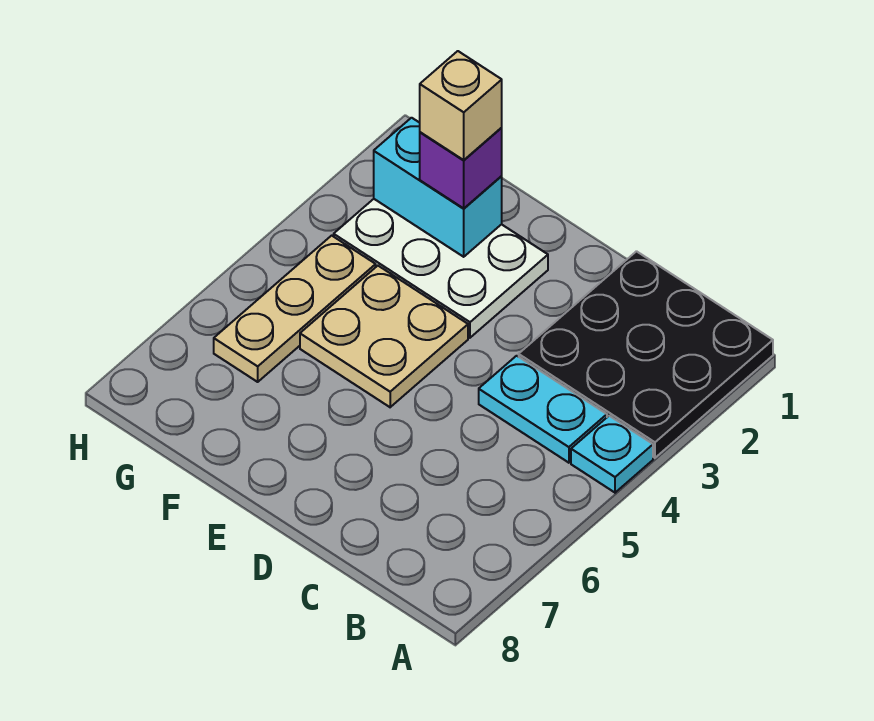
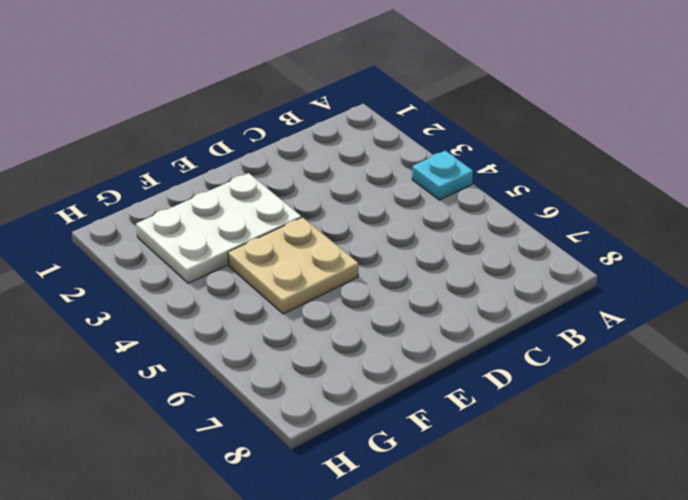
none -> black 3x3 plate [519,251,773,458]
none -> cyan 1x2 plate [479,356,607,463]

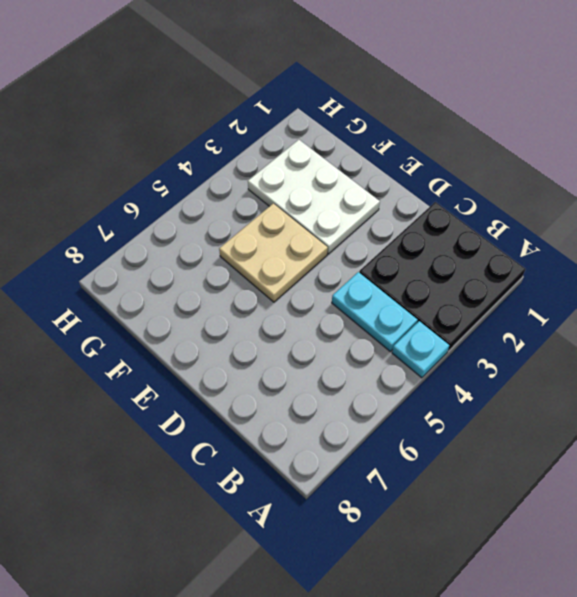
none -> tan 1x3 plate [214,236,376,382]
none -> cyan 1x2 brick [374,118,502,257]

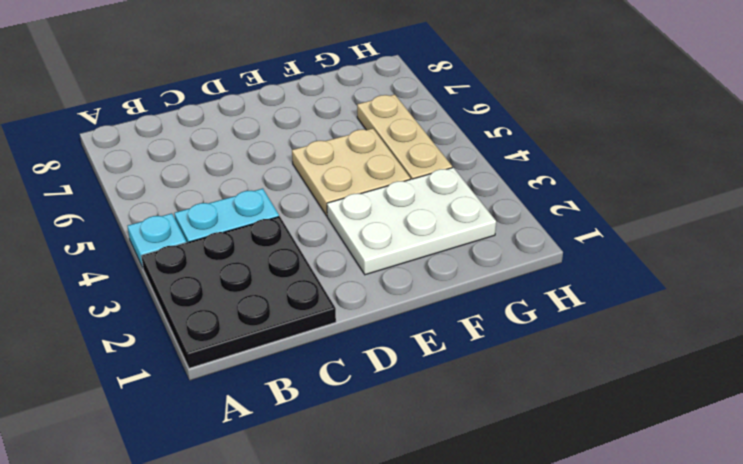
none -> cyan 1x2 brick [374,118,502,257]
none -> purple 1x1 brick [420,128,502,209]

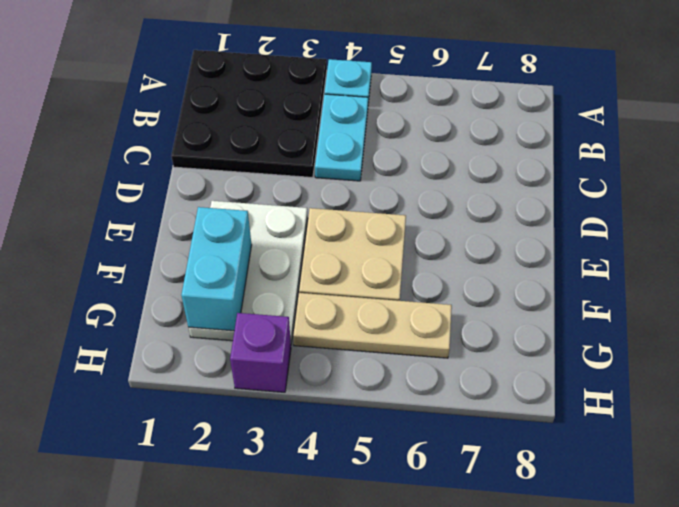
purple 1x1 brick [230,313,291,392] -> purple 1x1 brick moved to [420,128,502,209]
none -> tan 1x1 brick [420,51,502,160]

